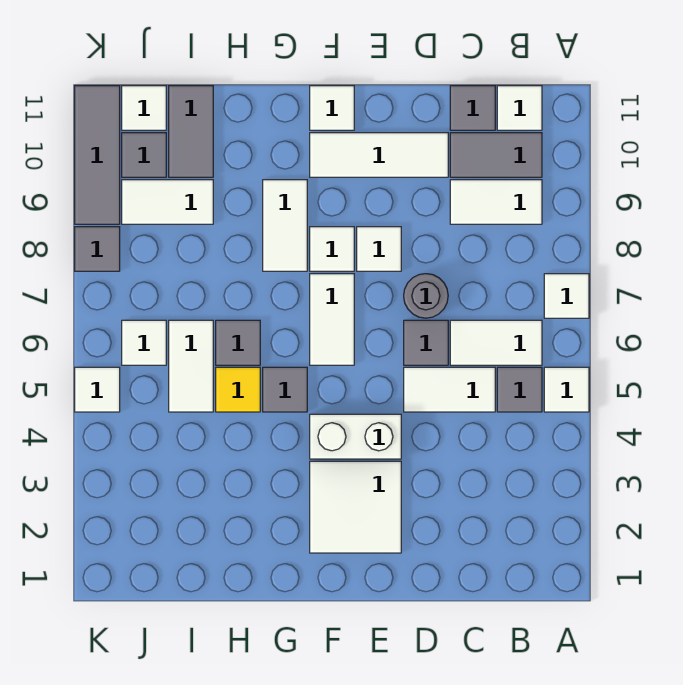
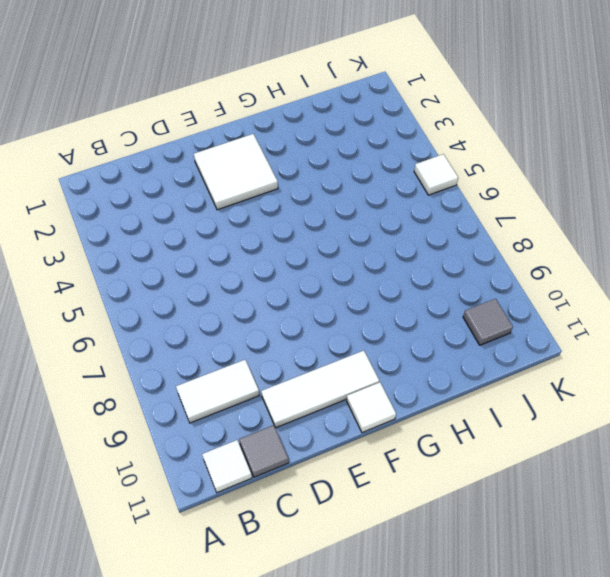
none -> white 1x1 tile [544,367,589,412]
none -> white 1x1 tile [544,274,589,318]
none -> grey 1x1 tile [497,367,542,412]
none -> white 1x2 tile [450,320,542,365]

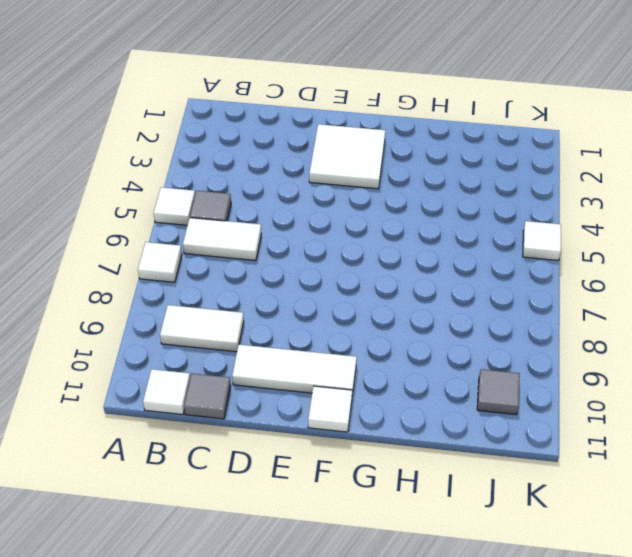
none -> grey 1x2 tile [450,133,542,177]
none -> white 1x2 tile [404,367,495,412]
none -> grey 1x1 tile [404,320,448,365]
none -> grey 1x1 round brick [404,274,448,318]

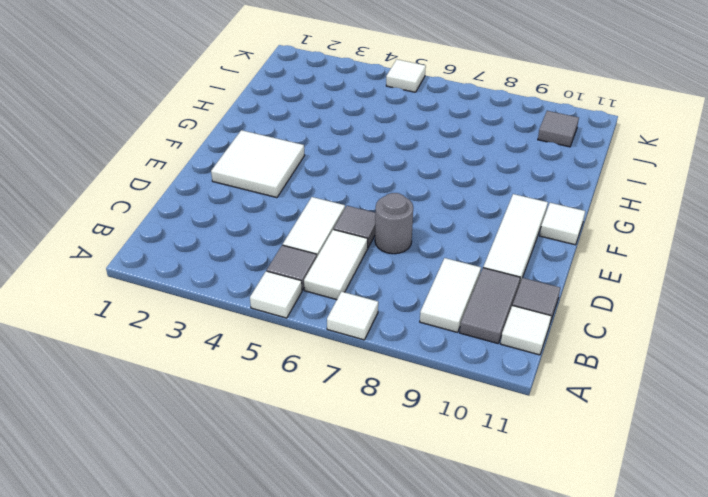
none -> white 1x2 brick [310,414,401,459]
none -> white 1x1 tile [357,227,401,271]
none -> white 1x2 tile [310,274,354,365]
none -> white 1x1 tile [310,227,354,271]

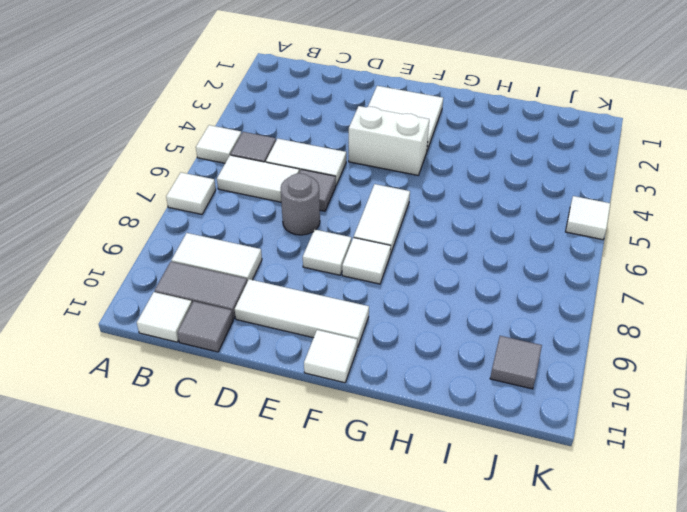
none -> grey 1x1 tile [263,367,307,412]
none -> white 1x2 tile [263,180,307,271]
none -> yellow 1x1 tile [216,367,260,412]
none -> grey 1x1 tile [216,320,260,365]

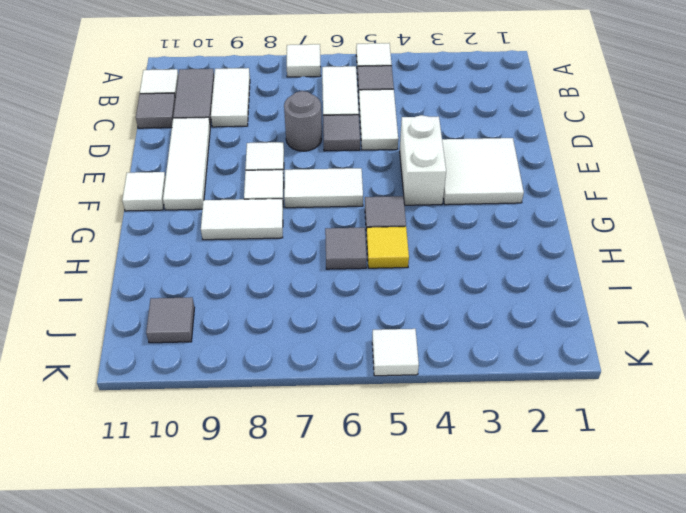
none -> white 1x2 tile [169,320,213,412]
none -> white 1x2 tile [122,180,213,224]
none -> grey 1x2 tile [169,86,213,177]
none -> white 1x1 tile [122,320,166,365]

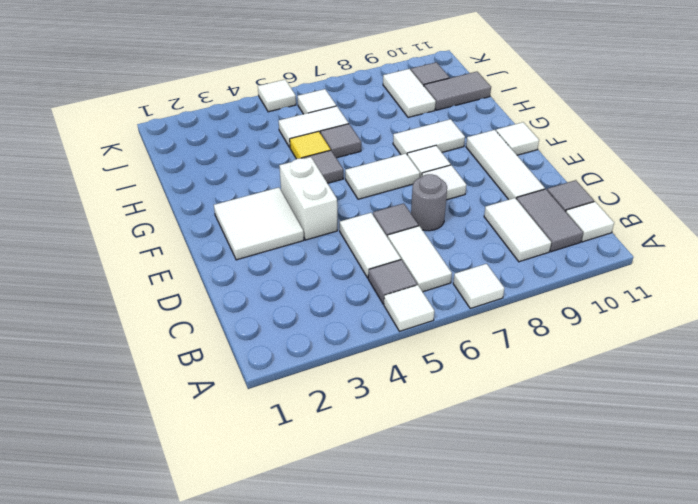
none -> white 1x1 tile [122,86,166,130]
none -> grey 1x1 tile [75,227,120,271]
none -> grey 1x3 tile [75,86,120,224]

